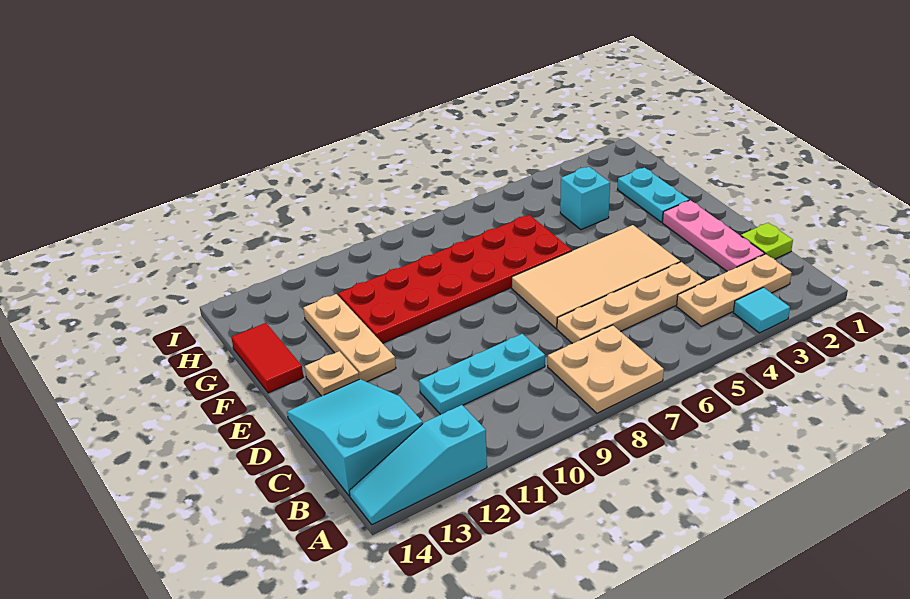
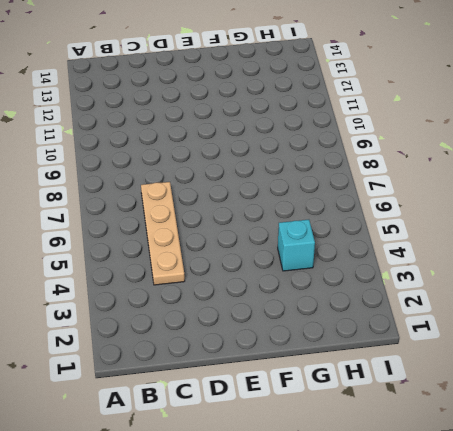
none -> cyan 1x1 tile [733,287,790,333]
none -> tan 2x2 plate [548,325,664,413]
none -> cyan 1x3 slope [349,405,487,524]

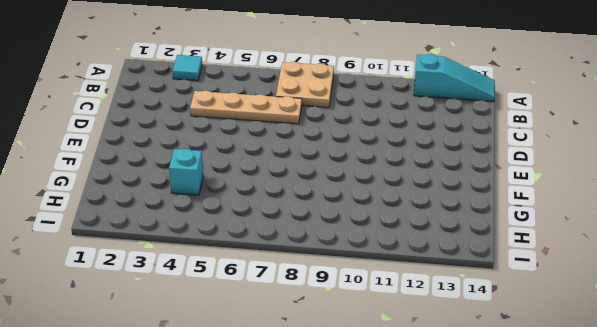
none -> tan 1x3 plate [677,254,792,326]
none -> cyan 2x3 slope [287,379,423,496]
none -> lime 1x1 plate [741,223,793,259]

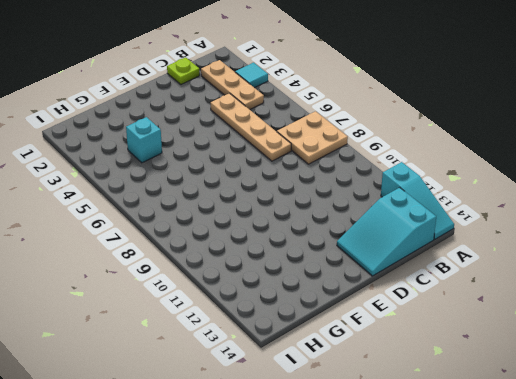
none -> pink 1x3 plate [663,200,764,271]
none -> cyan 1x3 plate [419,334,545,415]
none -> tan 2x4 tile [512,225,680,328]

